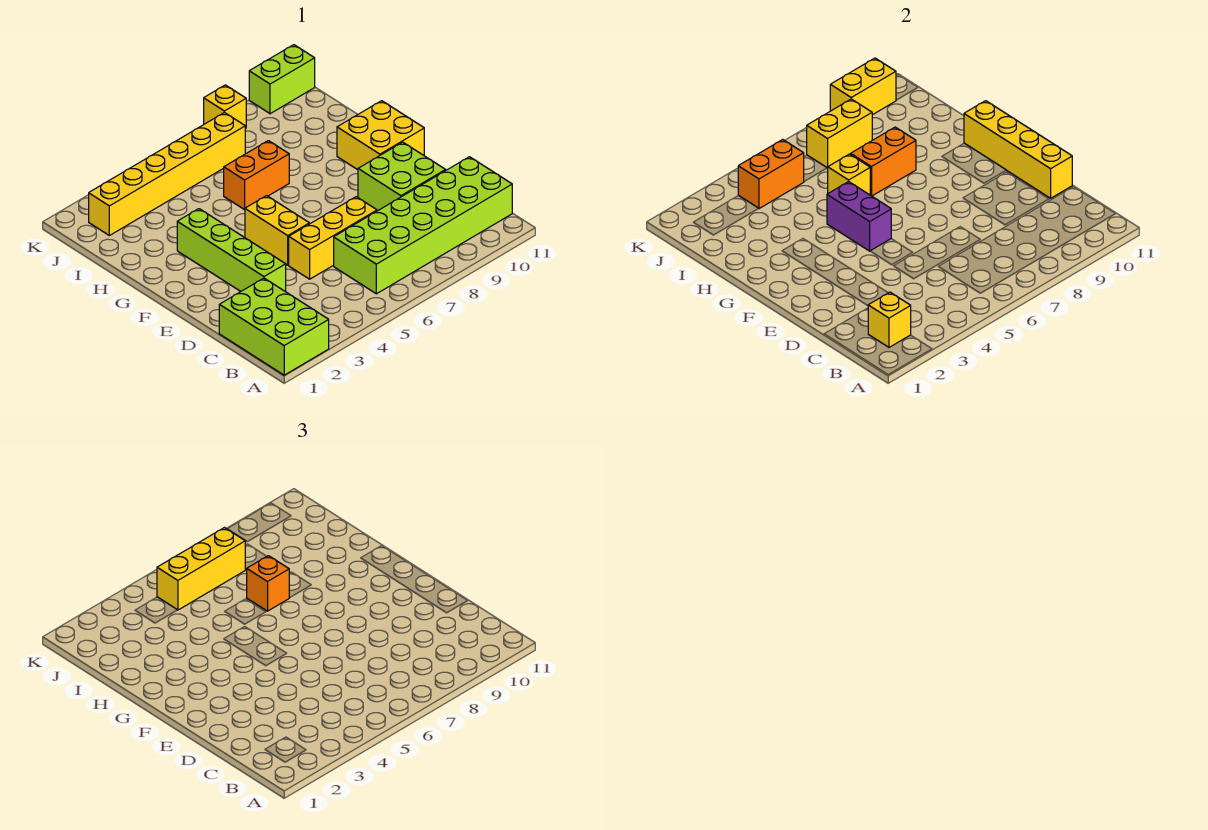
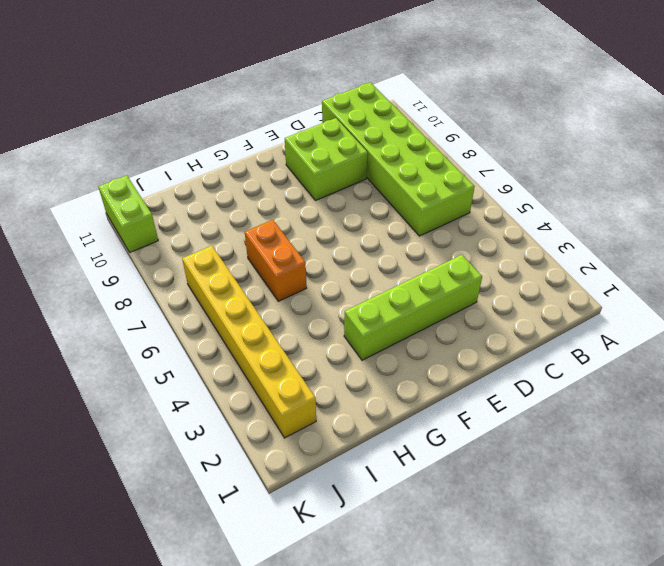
none -> lime 2x3 brick [219,278,329,375]
none -> yellow 1x3 brick [289,197,377,279]
none -> yellow 1x2 brick [245,196,309,265]

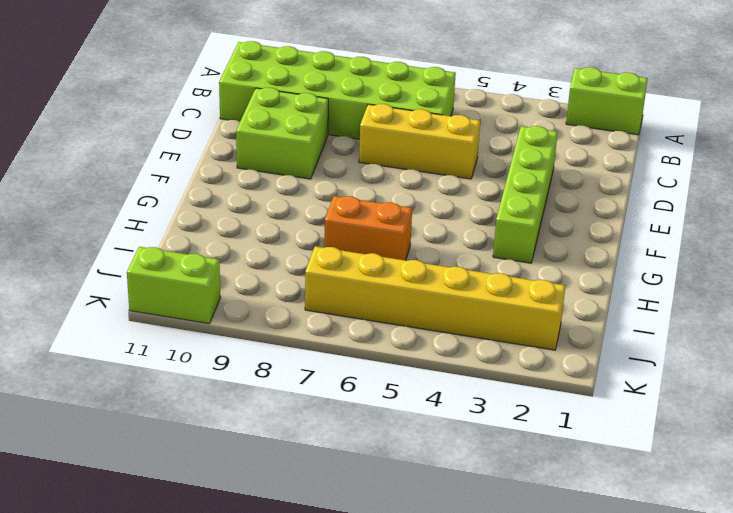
lime 1x2 brick [566,67,648,135] -> lime 2x3 brick [219,278,329,375]
none -> yellow 1x2 brick [245,196,309,265]
none -> yellow 2x2 brick [337,101,424,170]
none -> yellow 1x1 brick [204,85,246,128]

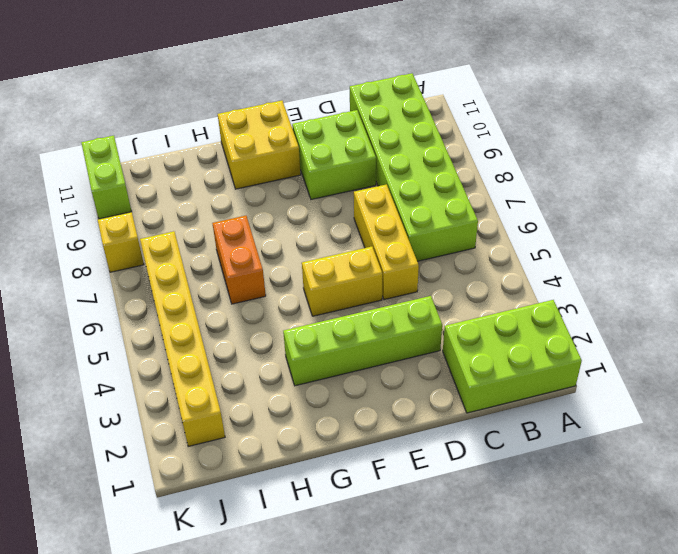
none -> yellow 1x1 brick [868,292,911,347]
none -> yellow 1x4 brick [964,101,1072,198]
none -> purple 1x2 brick [827,182,891,251]

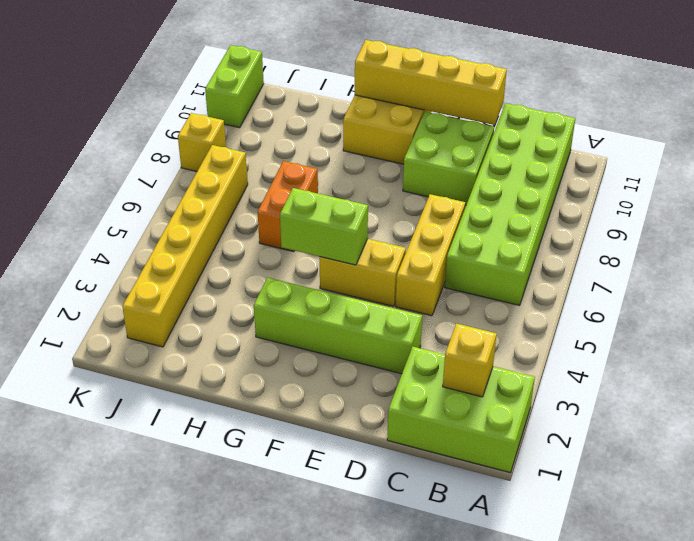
lime 1x2 brick [280,188,368,265] -> purple 1x2 brick [827,182,891,251]
none -> yellow 1x1 brick [828,154,870,195]
none -> orange 1x2 brick [851,127,916,196]
none -> orange 1x2 brick [738,140,804,209]

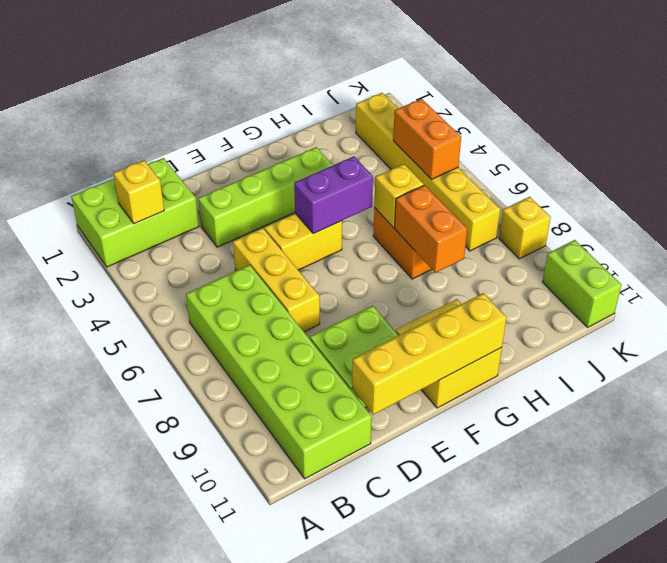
none -> yellow 1x2 brick [807,99,872,168]
none -> yellow 1x2 brick [830,58,896,115]
none -> orange 1x1 brick [247,556,289,611]

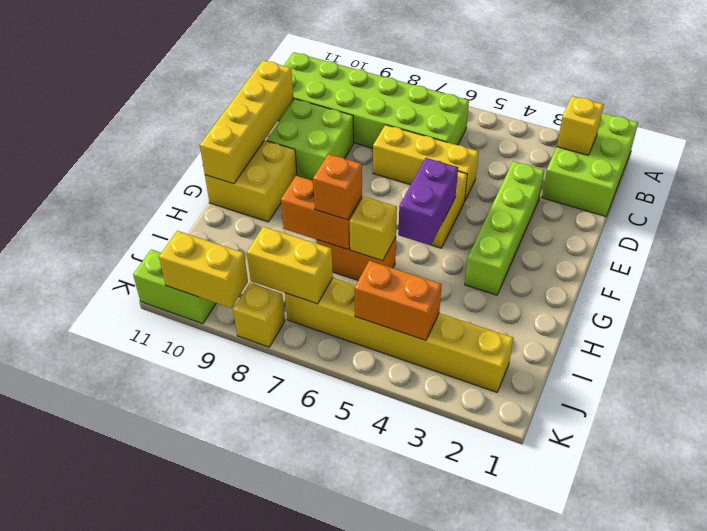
none -> yellow 1x3 brick [157,528,245,610]

